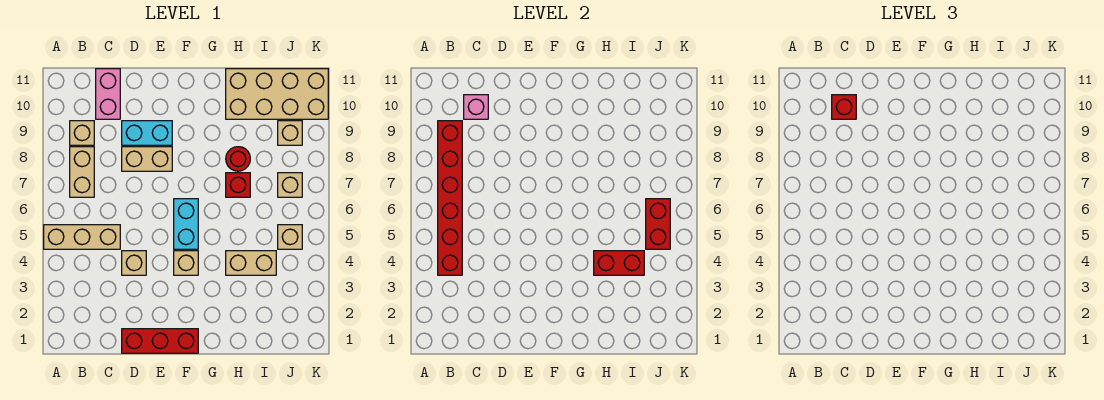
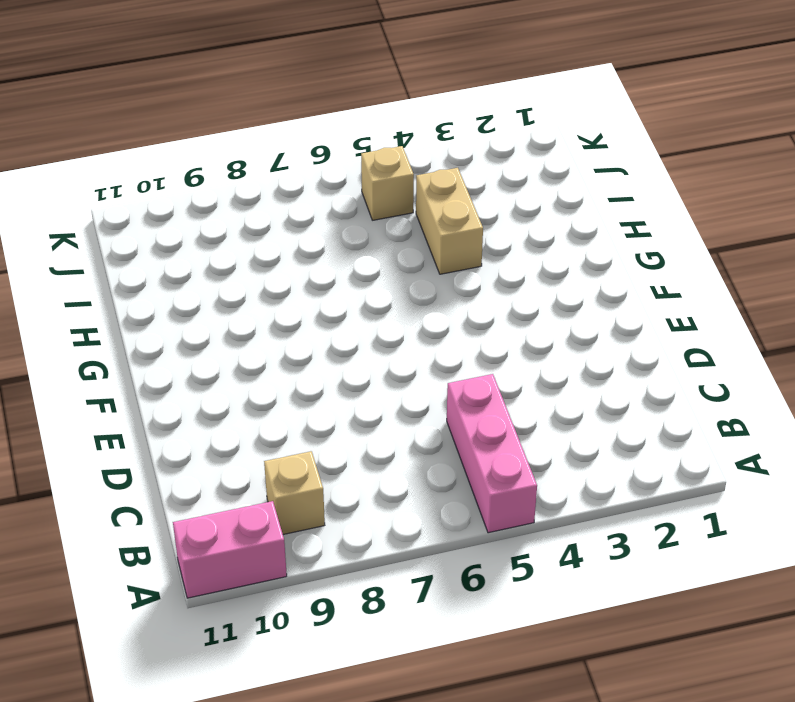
pink 1x3 brick [447,374,537,533] -> tan 1x3 brick [44,225,120,249]
pink 1x2 brick [173,501,287,598] -> pink 1x2 brick moved to [96,69,120,119]
none -> tan 1x2 brick [70,147,94,197]
none -> red 1x3 brick [122,329,198,353]
none -> tan 1x1 brick [122,251,146,275]

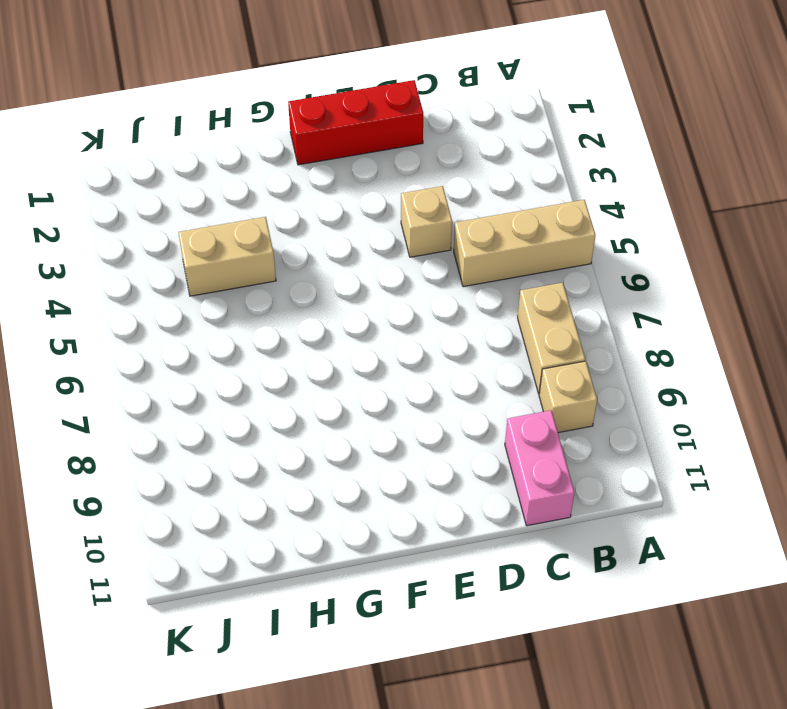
none -> tan 1x2 brick [122,147,172,171]
none -> cyan 1x2 brick [122,121,172,145]
none -> tan 1x1 brick [174,251,198,275]

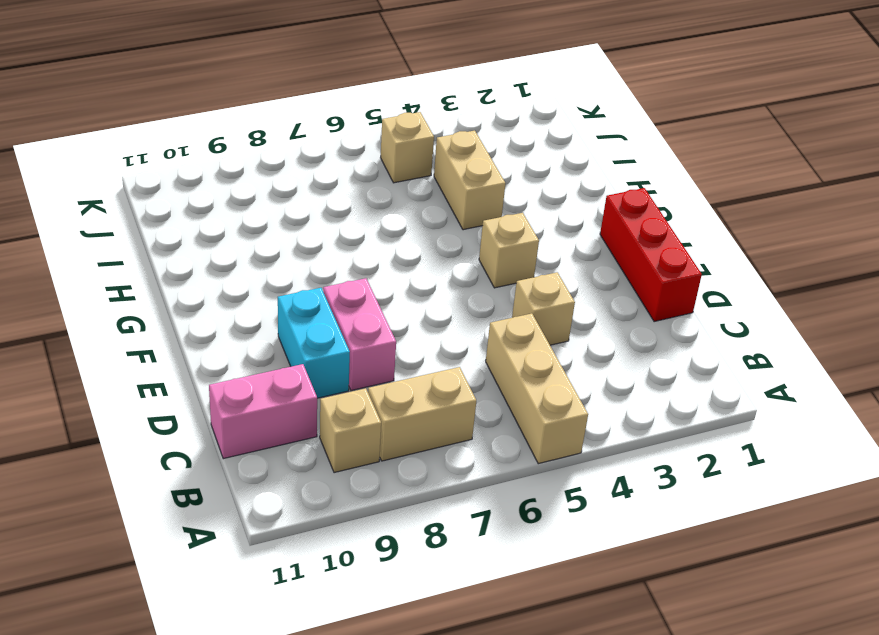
pink 1x2 brick [323,278,396,390] -> tan 1x2 brick [122,147,172,171]
none -> cyan 1x2 brick [174,199,198,249]
none -> red 1x1 brick [226,173,250,197]
none -> red 1x1 round brick [226,147,250,171]

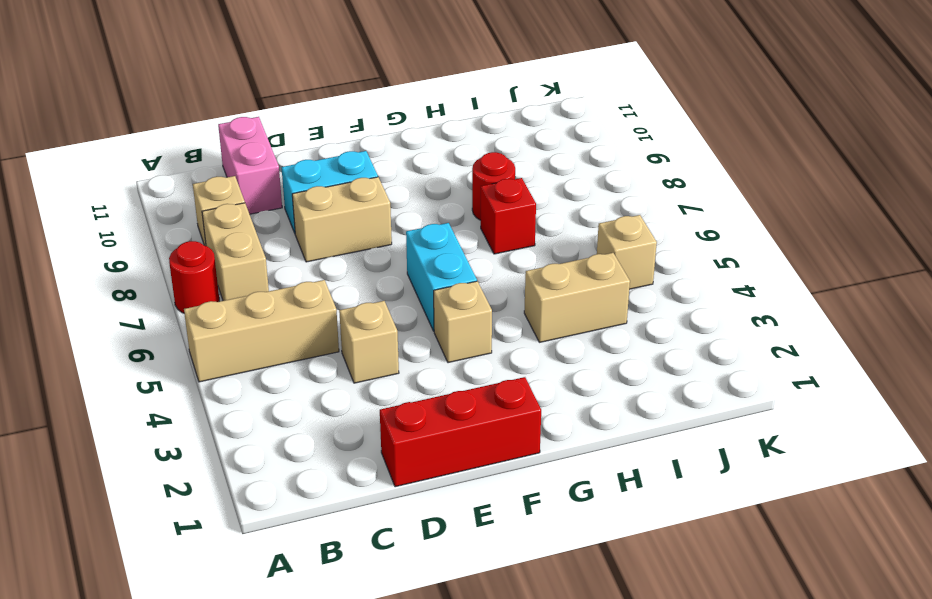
red 1x1 round brick [169,241,219,313] -> none
none -> tan 2x4 brick [226,69,328,119]
none -> tan 1x1 brick [278,173,302,197]
none -> tan 1x1 brick [278,121,302,145]

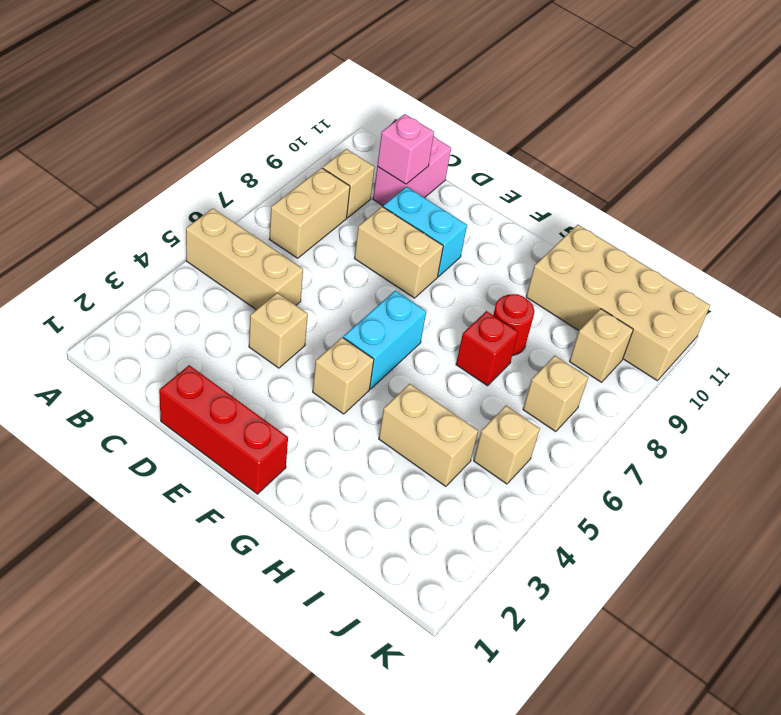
none -> red 1x6 brick [438,121,462,275]
none -> red 1x2 brick [594,251,644,275]
none -> red 1x2 brick [646,199,670,249]

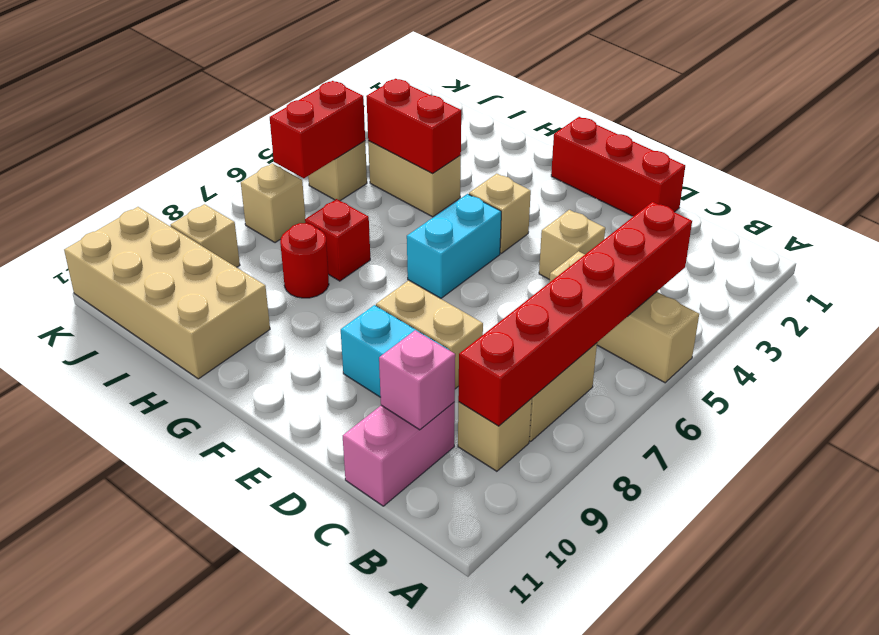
none -> red 1x1 brick [832,95,856,119]

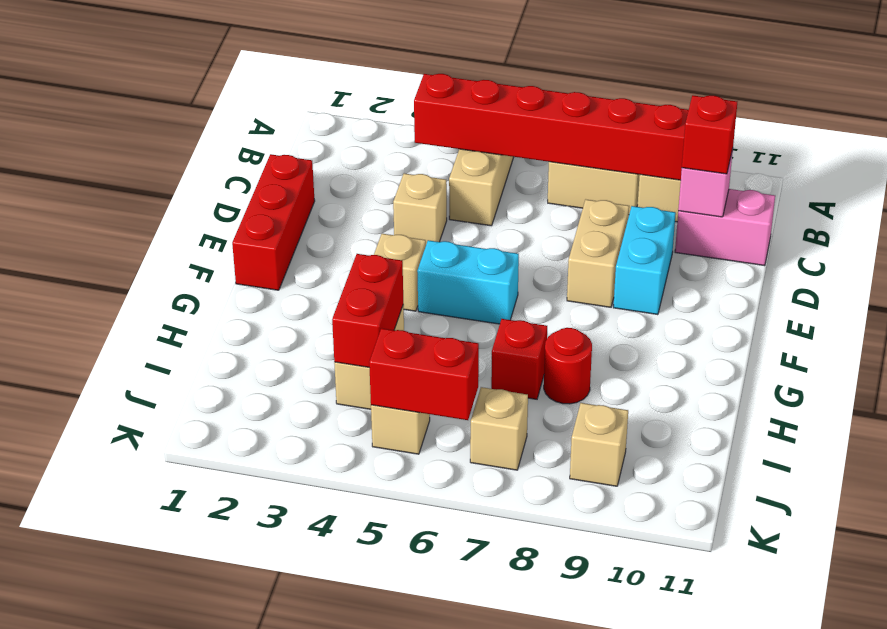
none -> tan 2x4 brick [226,69,328,119]

